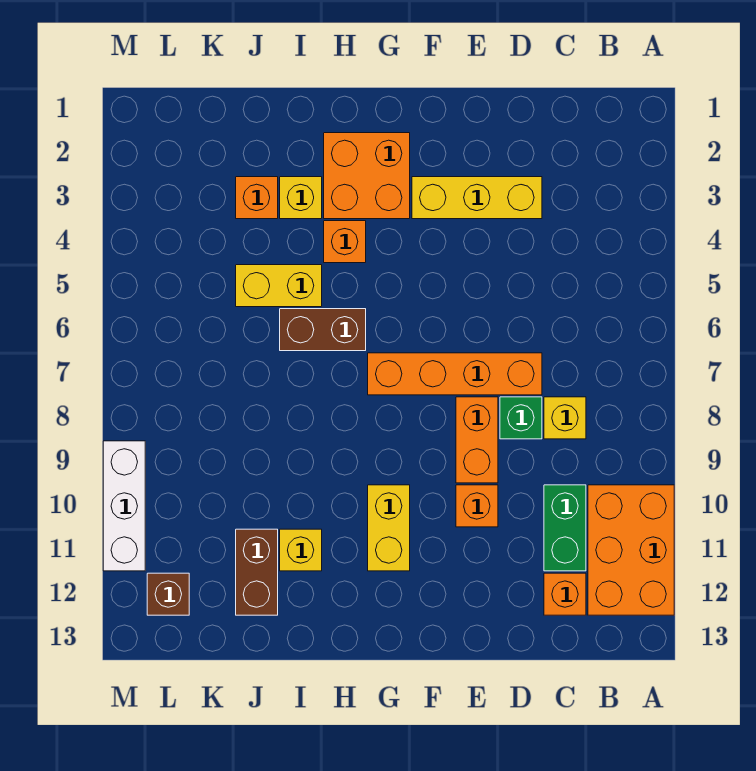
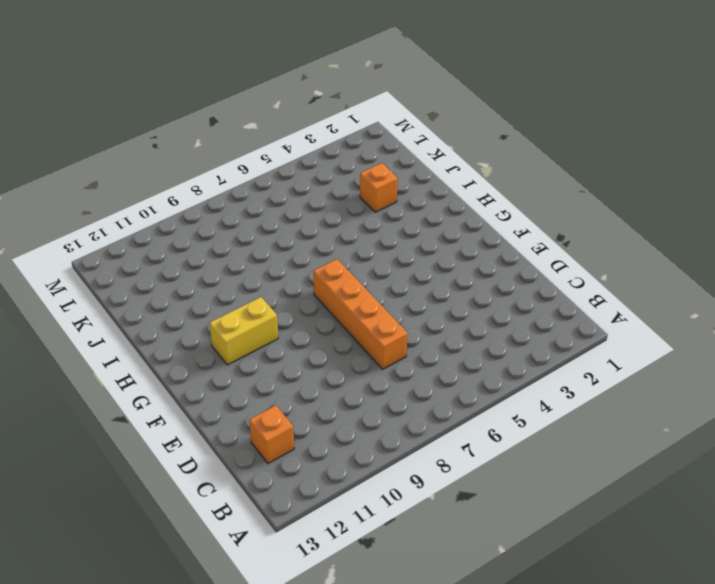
none -> orange 2x3 brick [588,485,674,615]
none -> yellow 1x1 brick [544,397,586,439]
none -> green 1x2 brick [544,485,586,571]

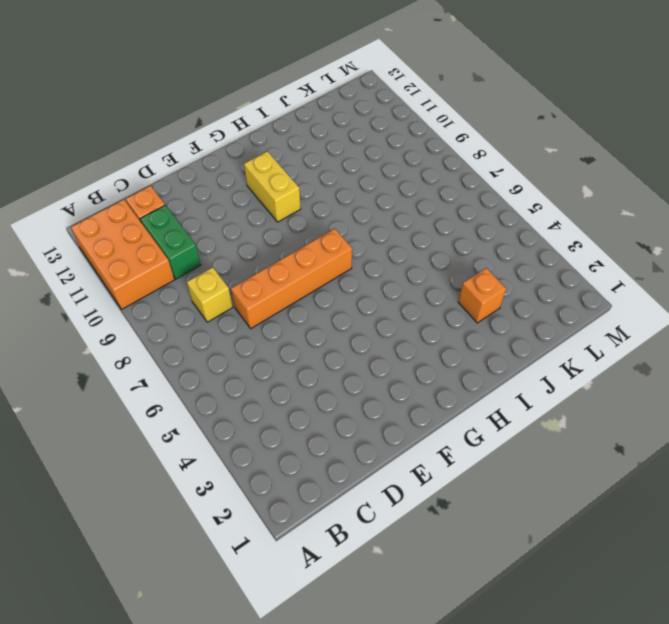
none -> yellow 1x3 brick [412,177,542,219]
none -> green 1x1 brick [500,397,542,439]
none -> orange 1x2 brick [456,397,498,483]

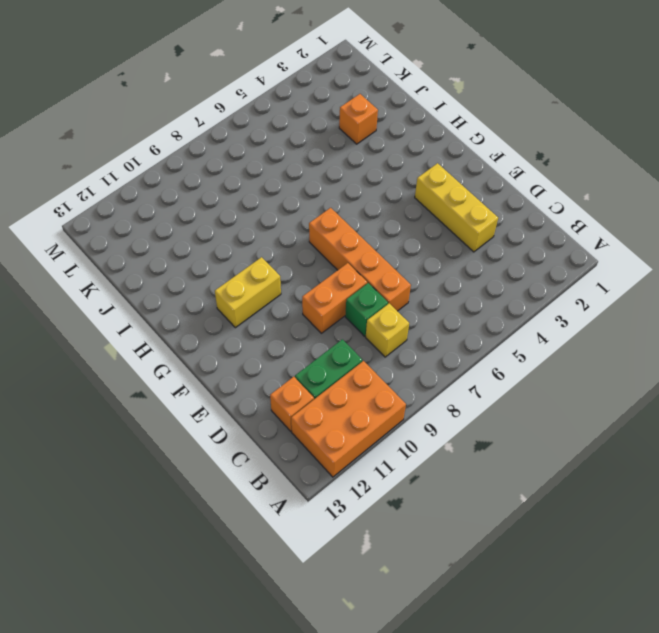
none -> orange 1x1 brick [456,485,498,527]
none -> orange 2x2 brick [324,133,410,219]
none -> orange 1x1 brick [324,221,366,263]

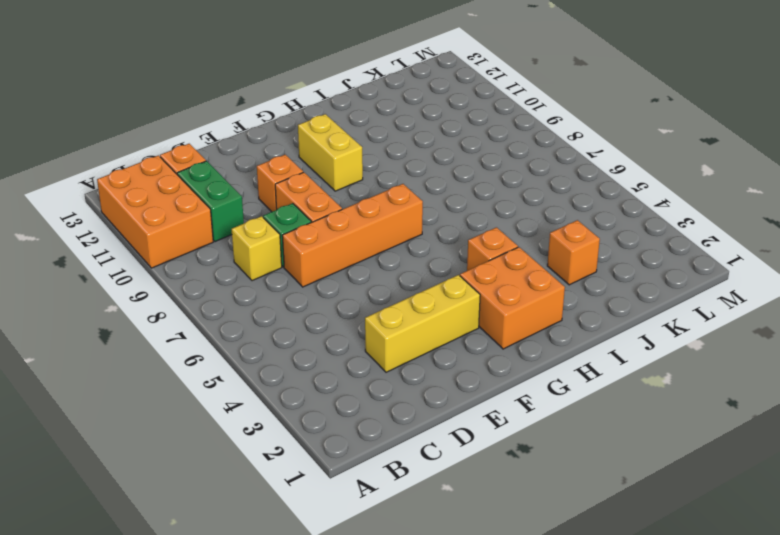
none -> brown 1x2 brick [280,309,366,351]
none -> yellow 1x1 brick [280,177,322,219]
none -> yellow 1x2 brick [236,265,322,307]

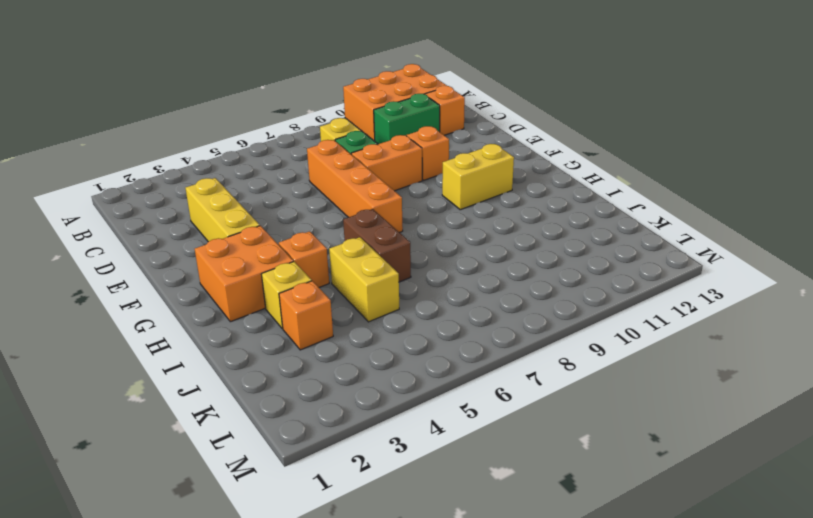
none -> yellow 1x1 brick [280,529,322,571]
none -> brown 1x2 brick [236,529,278,615]
none -> brown 1x1 brick [147,573,189,615]

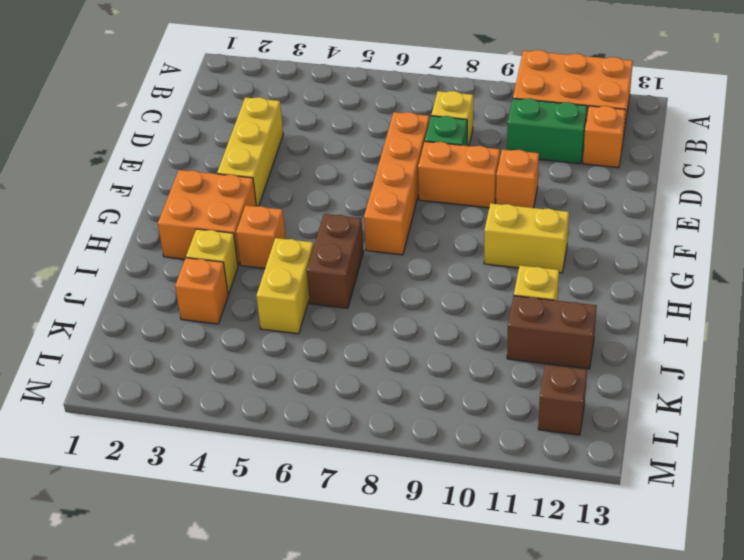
none -> white 1x3 brick [103,441,145,571]

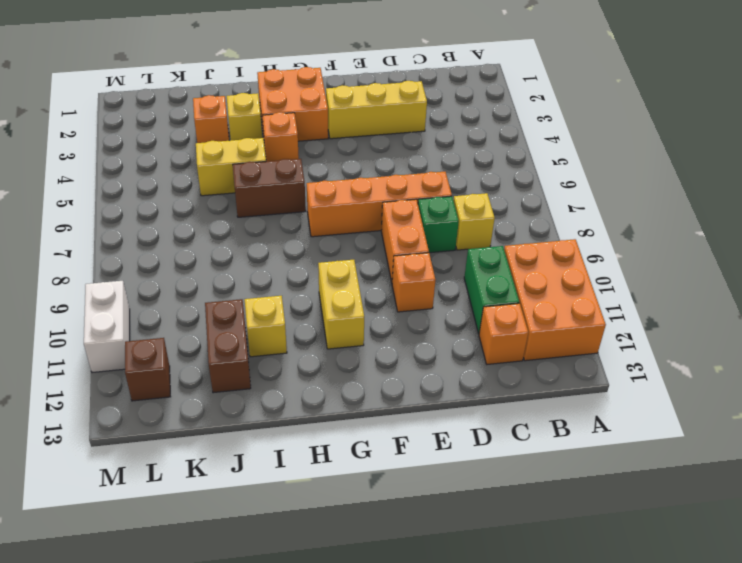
white 1x2 brick [84,281,130,373] -> white 1x3 brick [103,441,145,571]

